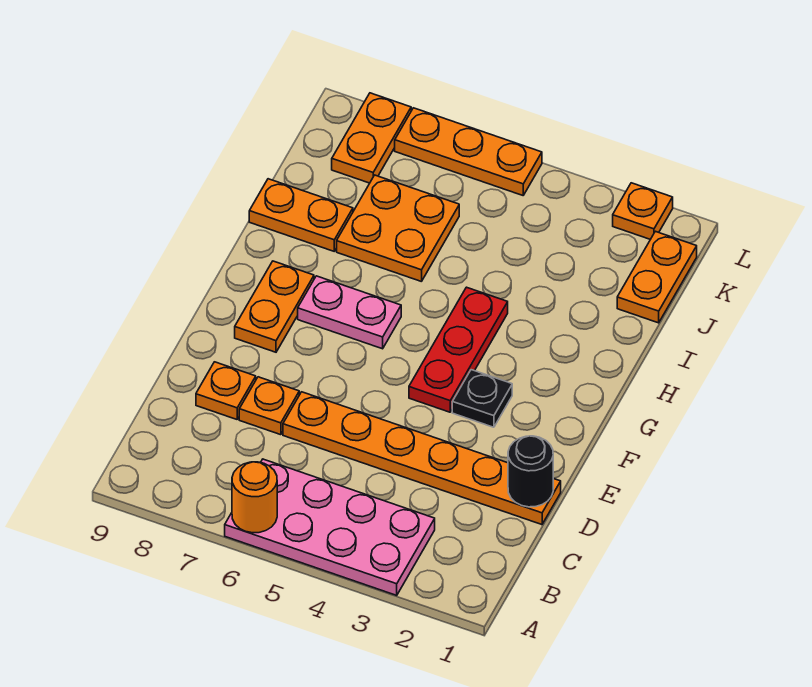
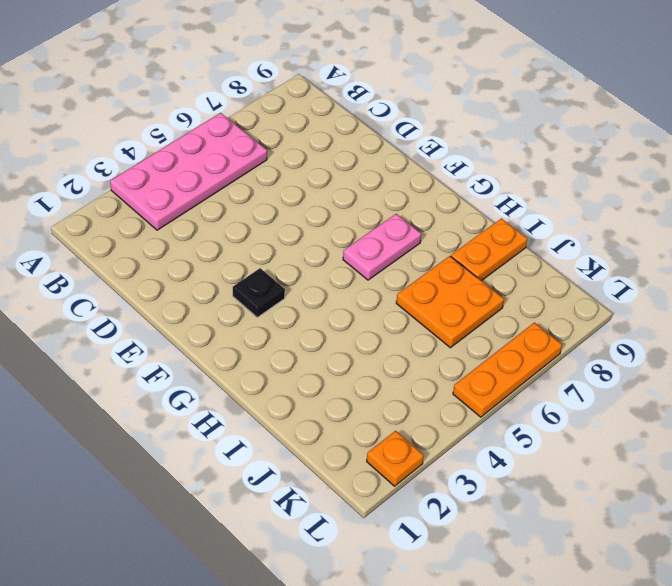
none -> orange 1x6 plate [283,392,561,525]
none -> orange 1x1 plate [239,377,299,435]
none -> orange 1x1 plate [196,362,256,419]

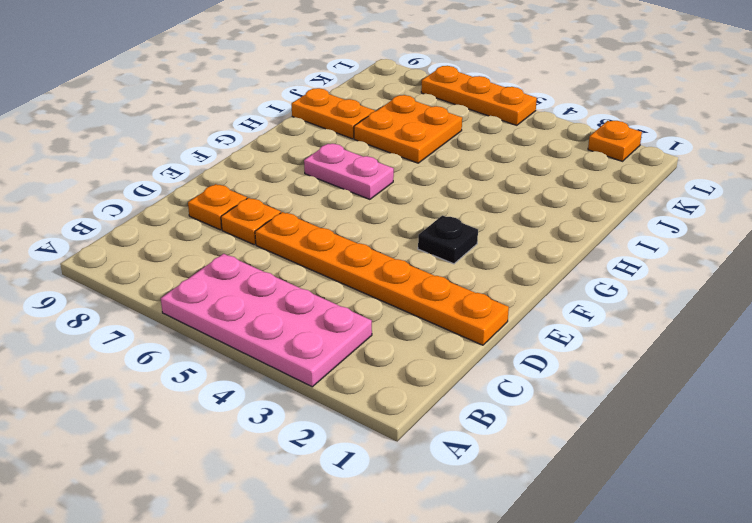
none -> red 1x3 plate [409,287,508,412]
none -> orange 1x2 plate [235,261,314,352]
none -> orange 1x2 plate [617,231,697,323]

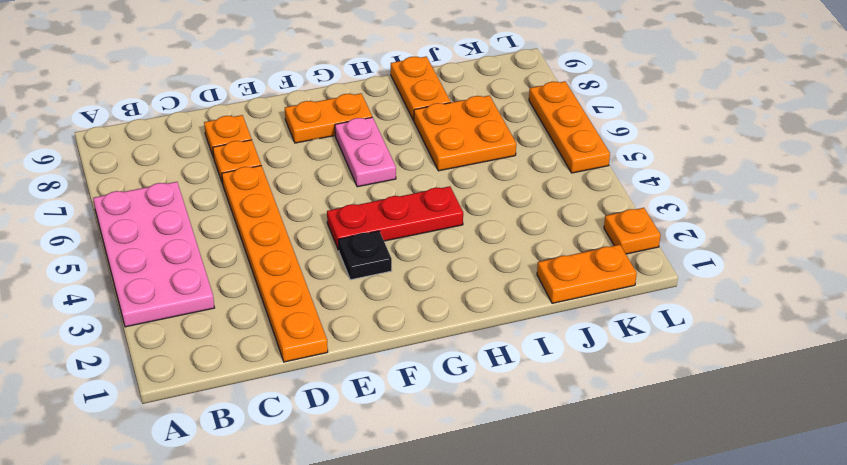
none -> orange 1x2 plate [332,93,411,183]
none -> orange 1x1 round brick [232,462,277,533]
none -> black 1x1 round brick [508,436,553,507]

